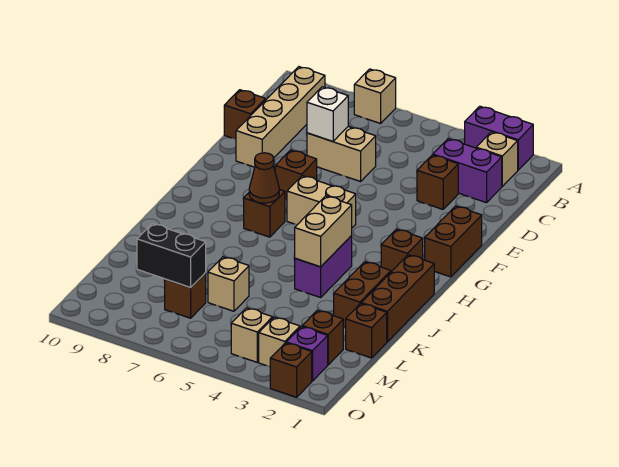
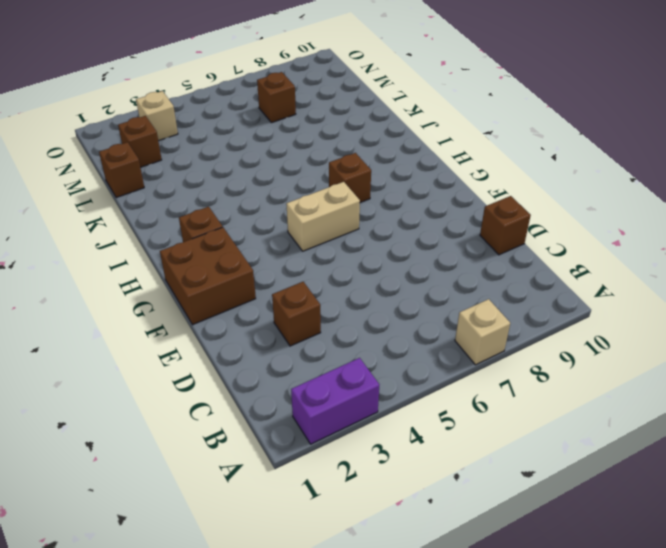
brown 2x2 brick [160,227,256,325] -> brown 1x2 brick [425,206,482,277]
none -> tan 1x1 brick [476,132,518,186]
none -> tan 1x4 brick [236,67,325,167]
none -> purple 1x2 brick [433,139,502,203]

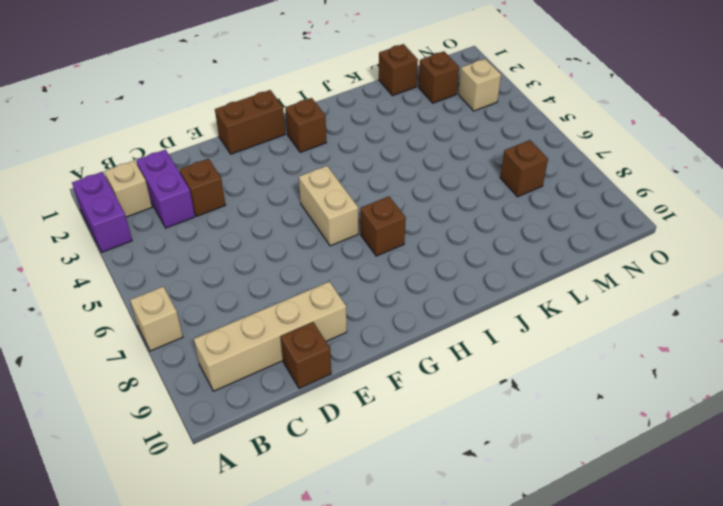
none -> tan 1x2 brick [307,127,376,182]
none -> brown 1x1 brick [275,150,317,200]
none -> brown 1x3 brick [361,255,434,342]

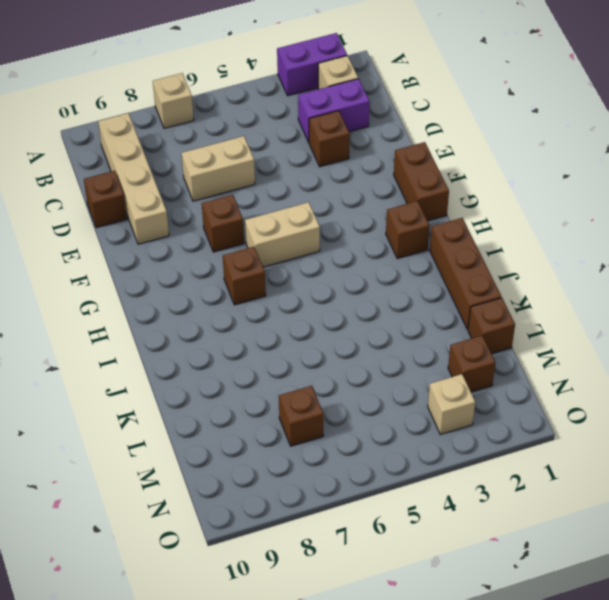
none -> purple 1x2 brick [295,236,352,297]
none -> brown 1x2 brick [334,262,391,328]
none -> tan 1x1 brick [208,257,249,311]

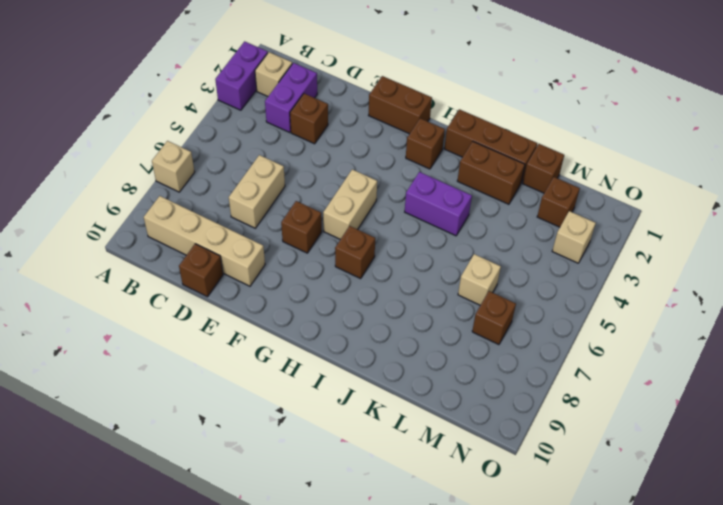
none -> purple 1x1 brick [286,327,328,381]
none -> tan 1x1 brick [231,308,273,362]
none -> brown 1x1 brick [270,343,312,397]

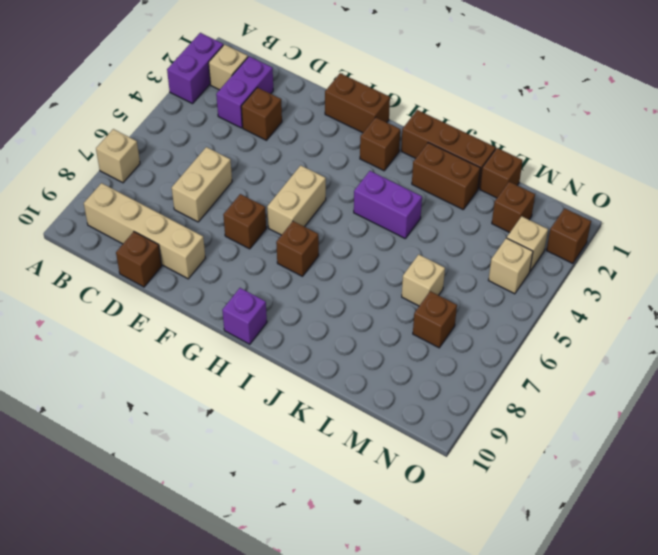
purple 1x1 brick [222,288,267,344] -> purple 1x1 brick moved to [286,327,328,381]
none -> white 1x1 brick [307,87,348,141]
none -> brown 1x1 cone [249,153,279,203]
none -> tan 1x2 brick [295,196,352,267]

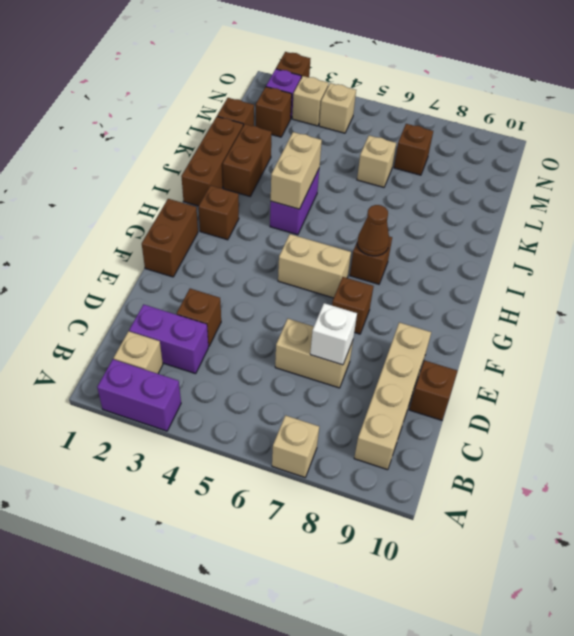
none -> black 1x2 brick [137,224,206,288]

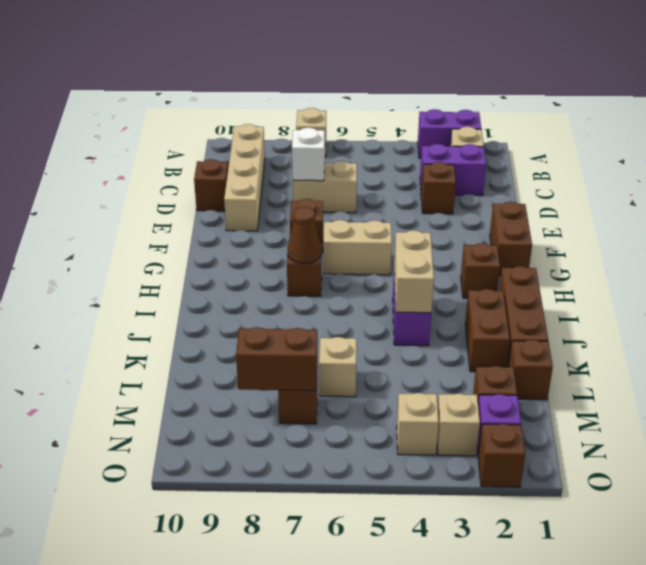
brown 1x2 brick [236,327,317,391] -> black 1x2 brick [137,224,206,288]

